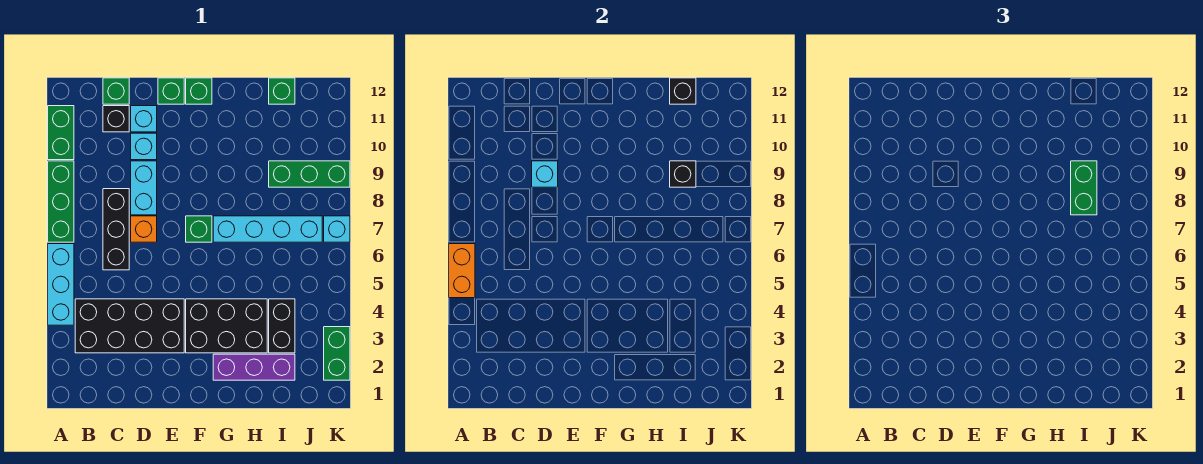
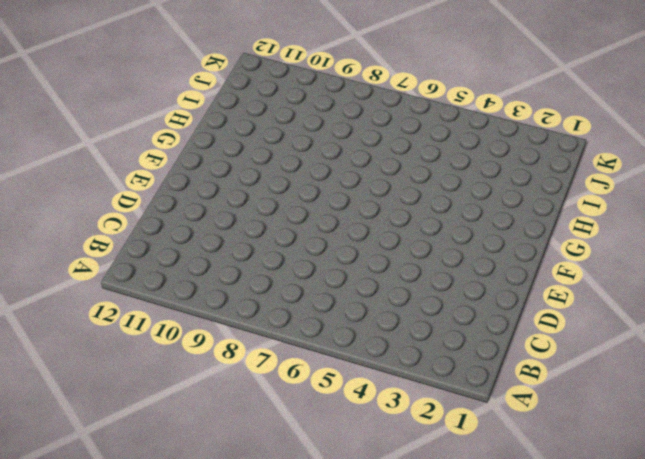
none -> cyan 1x3 brick [48,244,74,325]
none -> green 1x3 brick [48,161,74,242]
none -> green 1x2 brick [48,106,74,160]

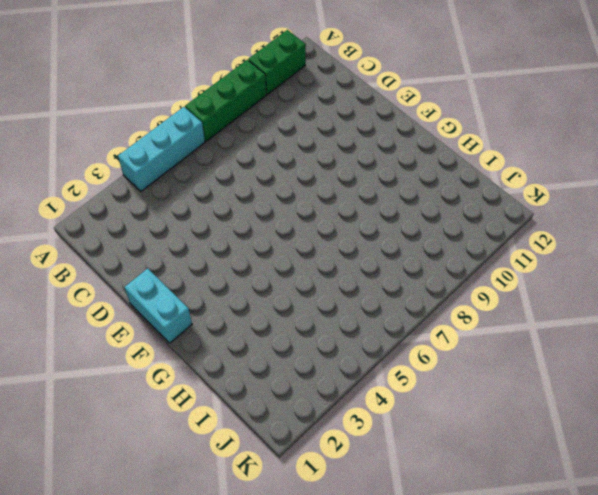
cyan 1x2 brick [124,268,192,343] -> cyan 1x2 brick turned to [131,161,157,215]
none -> black 2x4 brick [75,299,184,353]
none -> black 1x3 brick [103,189,129,270]
none -> black 1x1 brick [103,106,129,132]

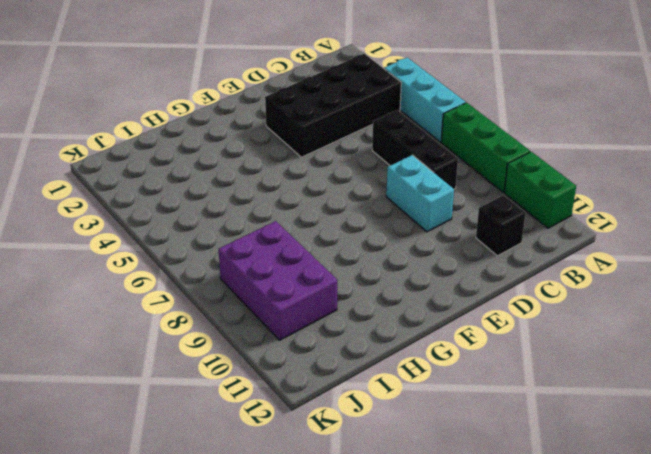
purple 2x3 brick [218,221,337,340] -> green 1x3 brick [269,161,350,187]
none -> green 1x1 brick [103,78,129,104]
none -> orange 1x1 brick [131,216,157,242]
none -> cyan 1x1 brick [131,133,157,160]

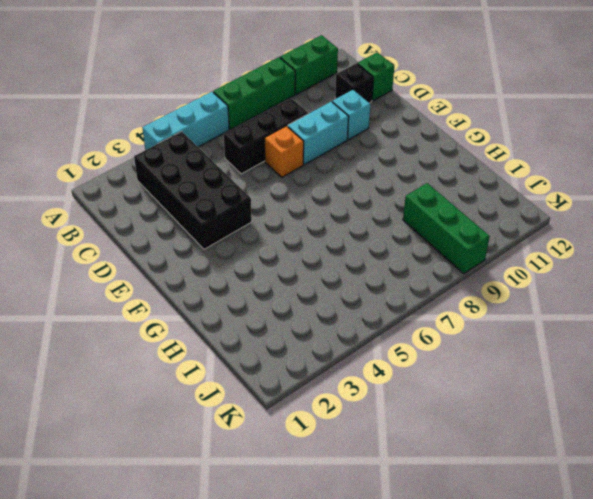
none -> cyan 1x1 brick [131,106,157,132]
none -> green 1x1 brick [158,78,184,104]
none -> black 2x3 brick [186,299,267,353]

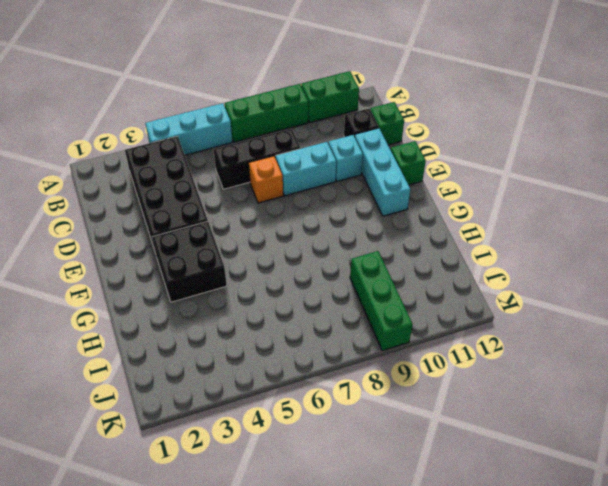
cyan 1x3 brick [354,128,410,216] -> cyan 1x1 brick [131,106,157,132]
black 2x2 brick [152,222,227,302] -> black 2x3 brick [186,299,267,353]
none -> green 1x1 brick [186,216,212,242]
none -> green 1x1 brick [186,78,212,104]
none -> purple 1x3 brick [213,354,295,380]

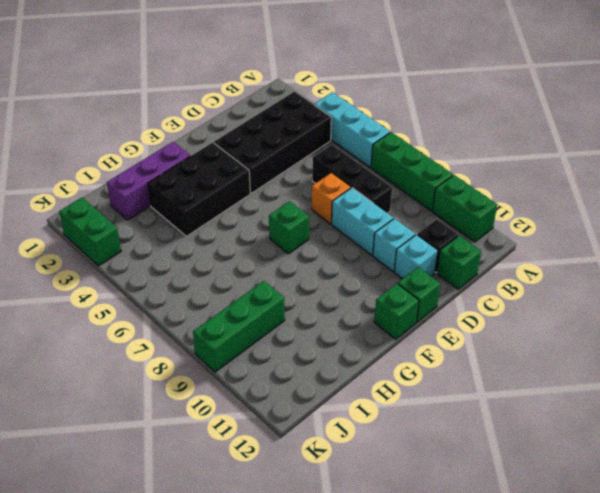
none -> cyan 1x4 brick [213,216,322,242]
none -> black 1x2 brick [269,299,295,353]
none -> green 1x1 brick [269,78,295,104]

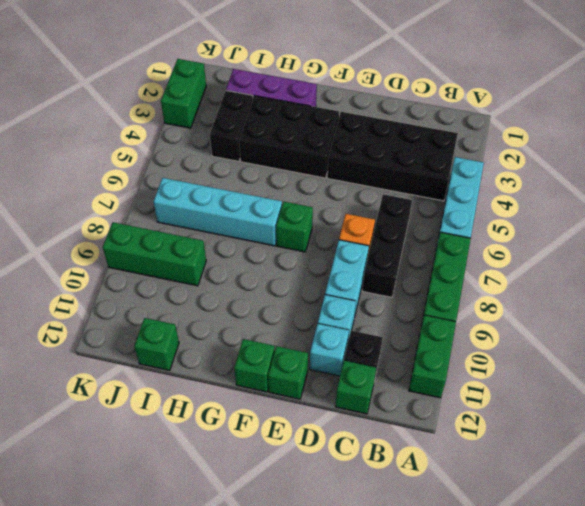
none -> cyan 1x1 brick [324,216,350,242]
none -> orange 1x2 brick [449,244,475,298]
none -> cyan 1x1 brick [532,161,558,187]

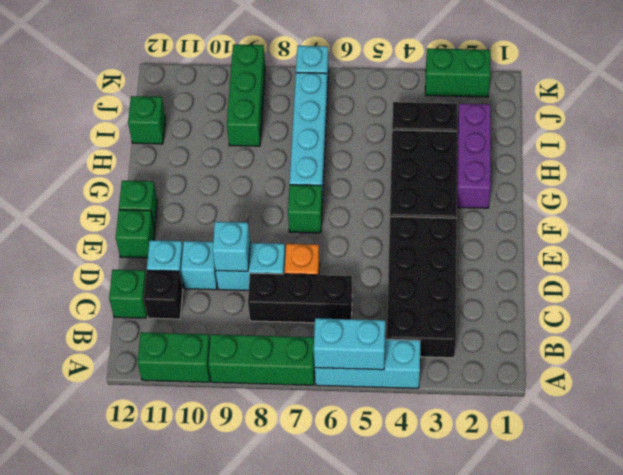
cyan 1x2 brick [314,318,385,370] -> orange 1x2 brick [449,244,475,298]
none -> black 1x1 brick [670,161,696,187]
none -> black 1x1 brick [670,78,696,104]
none -> green 1x2 brick [1071,161,1097,215]

